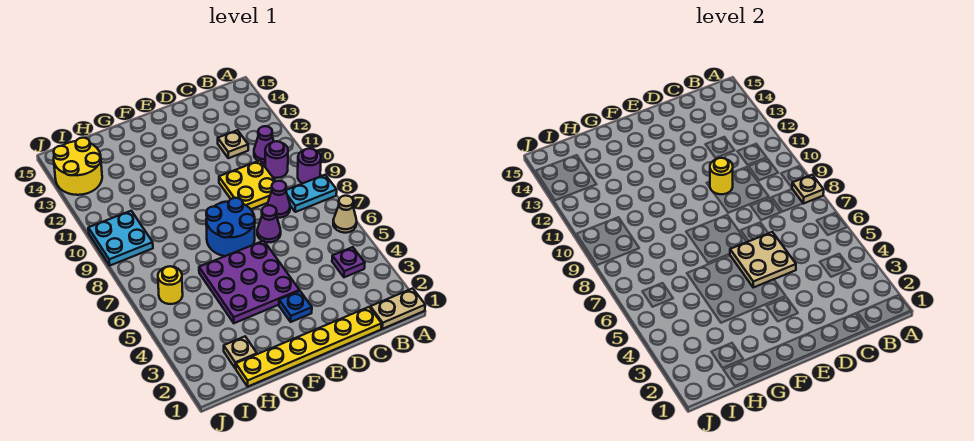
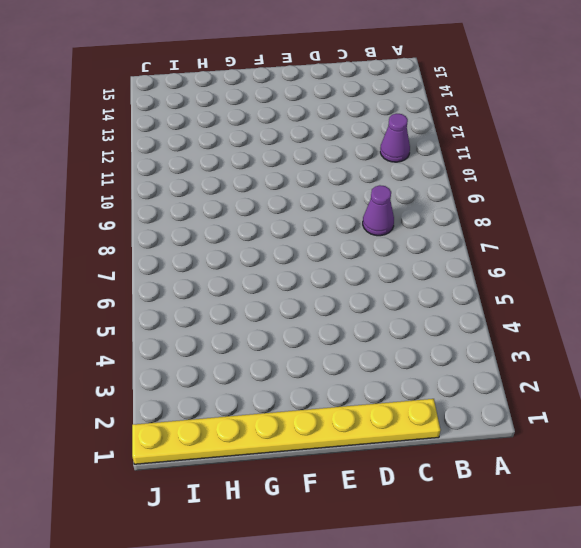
yellow 1x8 plate [132,399,441,464] -> yellow 1x6 plate [236,307,382,386]
none -> tan 1x2 plate [370,288,425,329]
none -> tan 1x1 cone [333,196,357,233]
none -> cyan 1x2 plate [286,175,337,212]

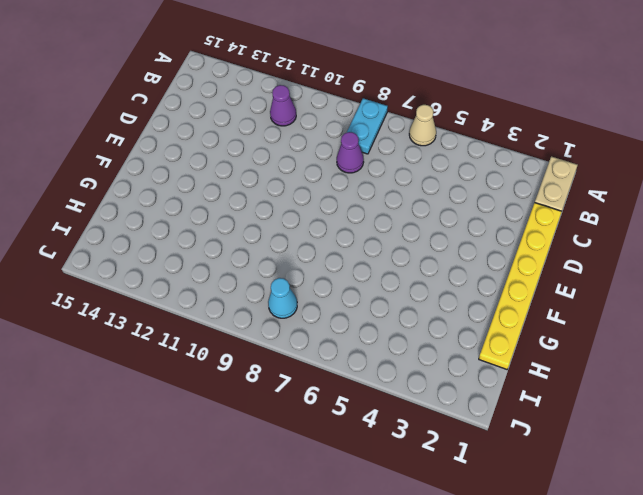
cyan 1x1 cone [268,278,297,318] -> none
none -> purple 1x1 round brick [298,148,321,183]
none -> purple 1x1 plate [332,247,365,277]
none -> purple 1x1 round brick [265,141,288,178]

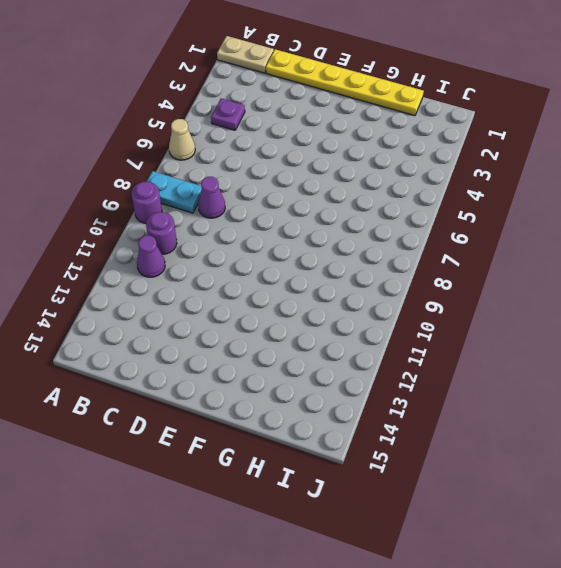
none -> yellow 2x2 plate [219,161,275,209]
none -> tan 1x1 plate [218,130,248,158]
none -> purple 1x1 cone [257,205,281,242]

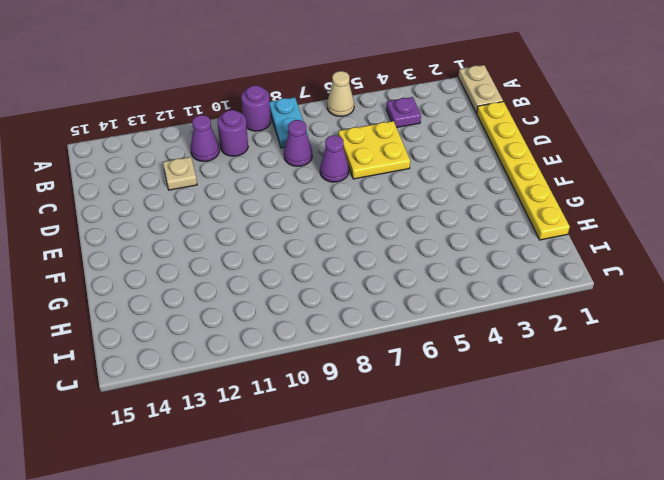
yellow 2x2 plate [338,121,410,179] -> yellow 2x2 plate moved to [219,161,275,209]
none -> blue 1x1 plate [279,291,312,322]
none -> purple 3x3 plate [199,241,300,323]
none -> blue 2x2 round brick [206,198,255,256]

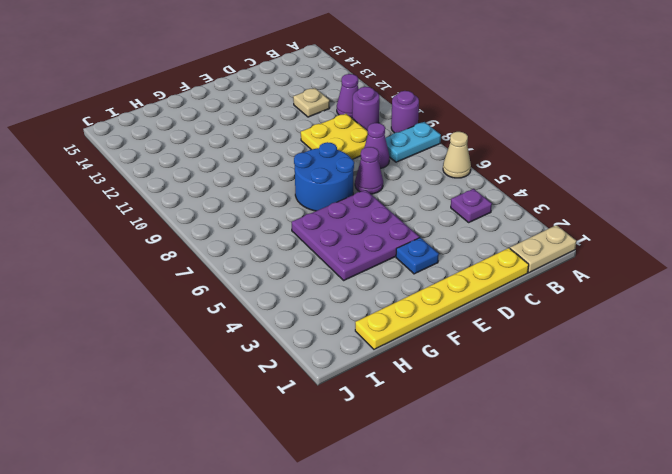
none -> tan 1x1 plate [224,337,257,368]
none -> yellow 1x1 round brick [158,266,183,304]
none -> cyan 2x2 plate [88,211,153,265]

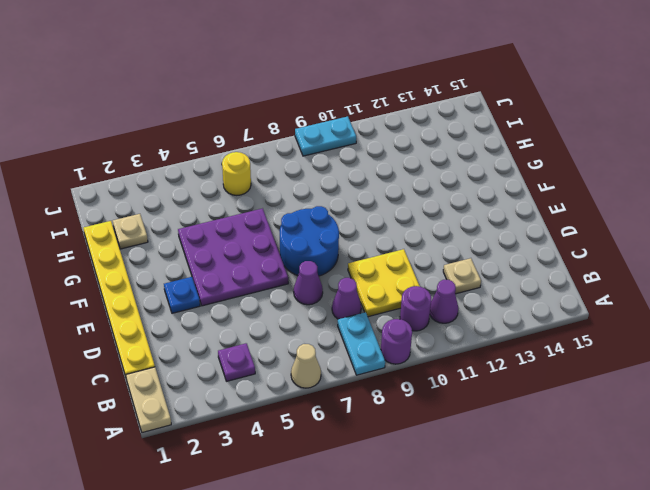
cyan 1x2 plate [295,116,356,156] -> cyan 2x2 plate [88,211,153,265]
none -> yellow 2x2 round brick [54,138,102,195]
none -> tan 1x1 plate [792,175,824,204]
none -> tan 2x2 plate [730,232,796,287]

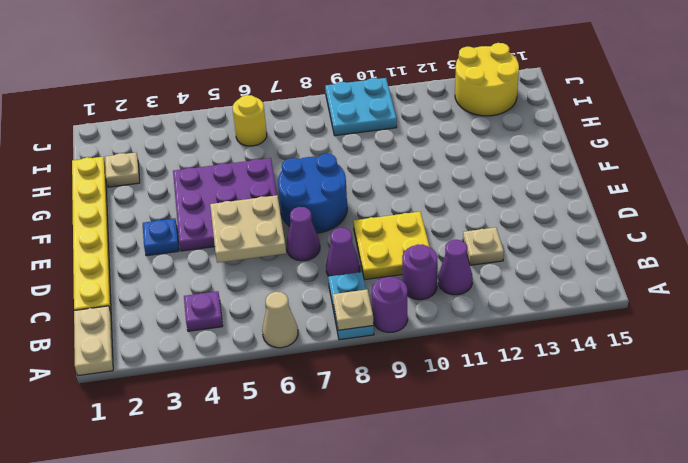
none -> yellow 1x1 round brick [710,158,733,194]

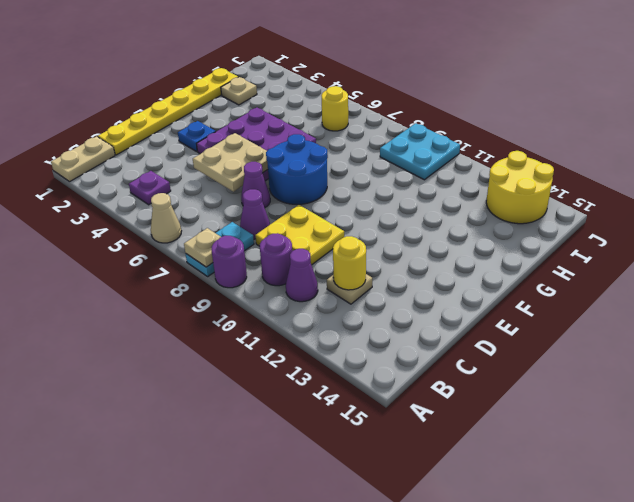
yellow 1x1 round brick [333,236,366,290] -> yellow 1x1 round brick moved to [710,158,733,194]

